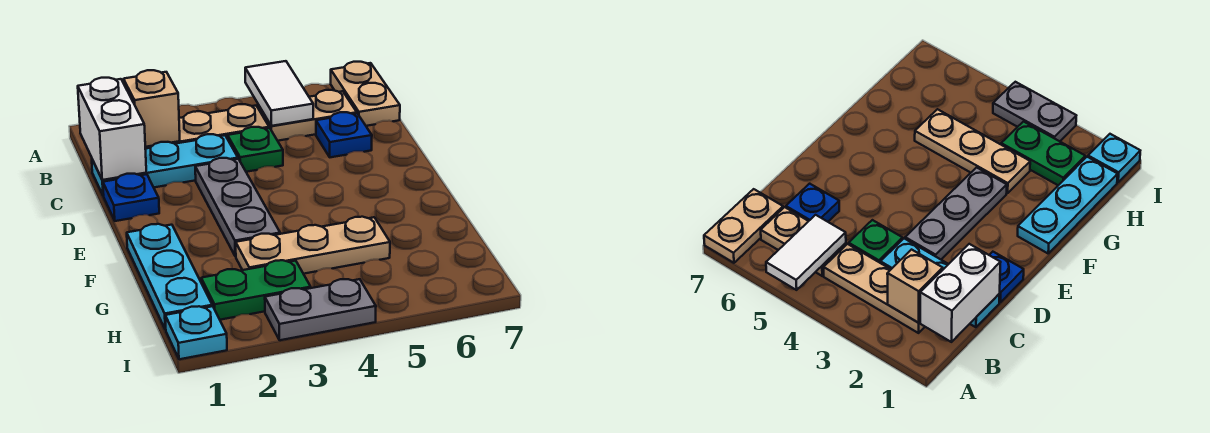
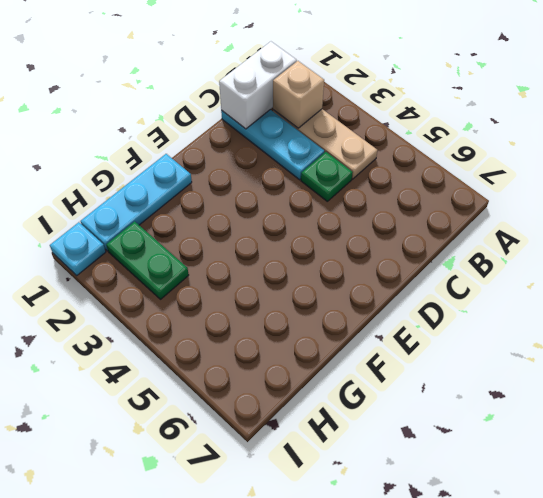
none -> tan 1x2 plate [331,62,400,126]
none -> tan 1x2 plate [259,90,357,141]
none -> blue 1x1 plate [316,112,372,157]

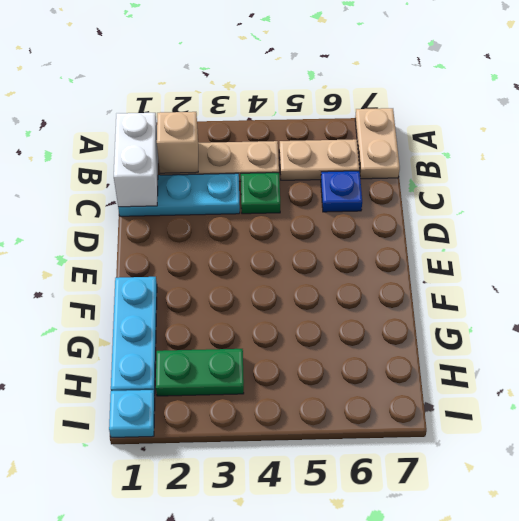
none -> blue 1x1 plate [103,174,159,221]
none -> grey 1x3 plate [195,158,280,256]
none -> tan 1x3 plate [236,217,390,274]

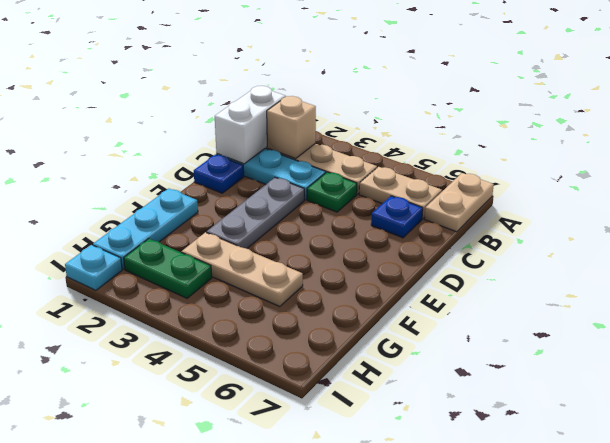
none -> grey 1x2 plate [265,279,376,340]
none -> white 1x2 tile [245,61,313,126]

